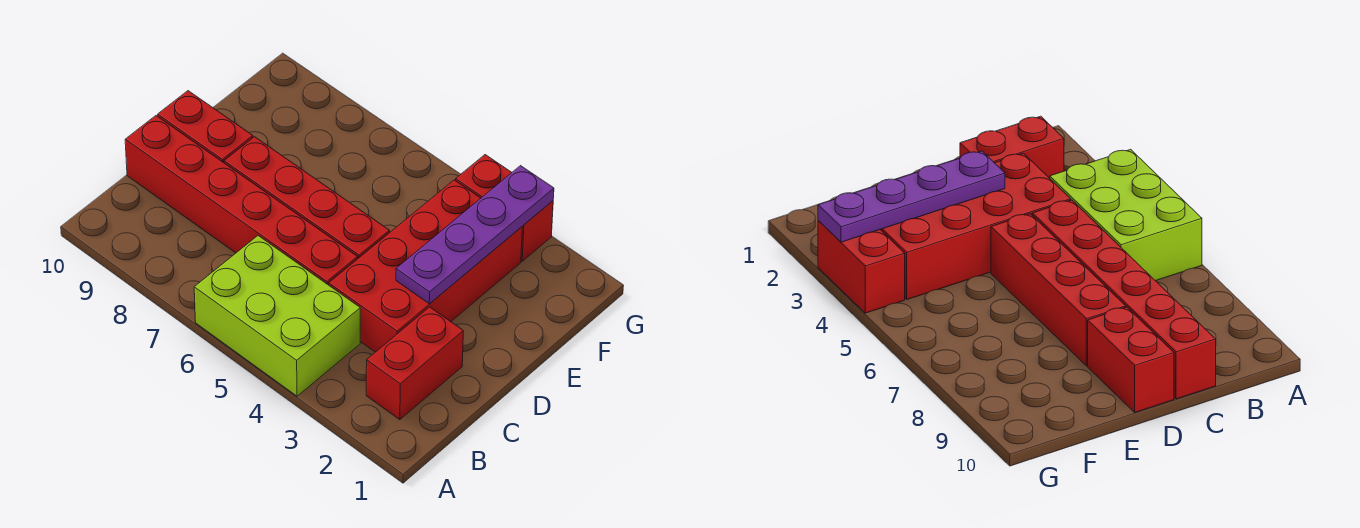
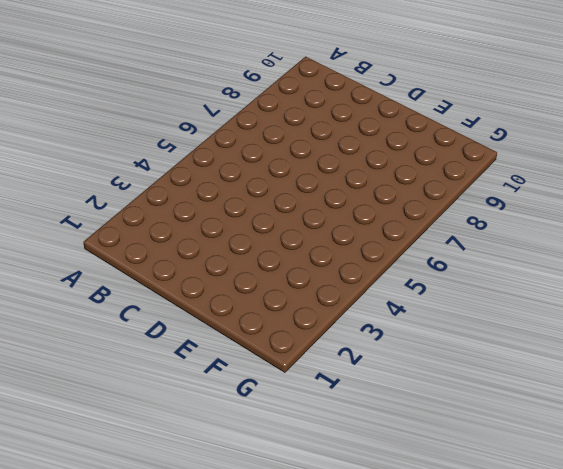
none -> lime 2x3 brick [194,236,360,396]
none -> red 1x2 brick [366,307,463,420]

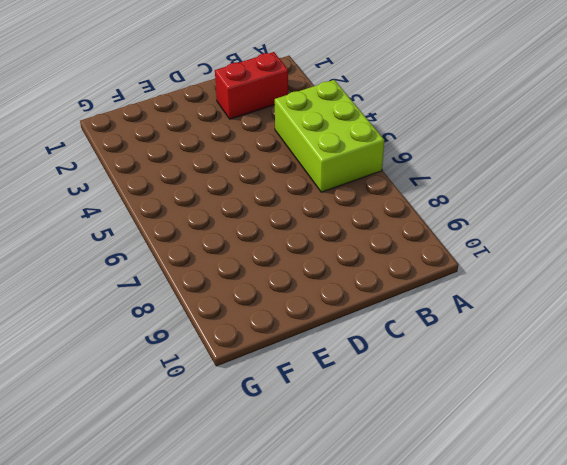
none -> red 2x4 brick [329,180,522,352]
none -> red 1x6 brick [125,116,358,285]

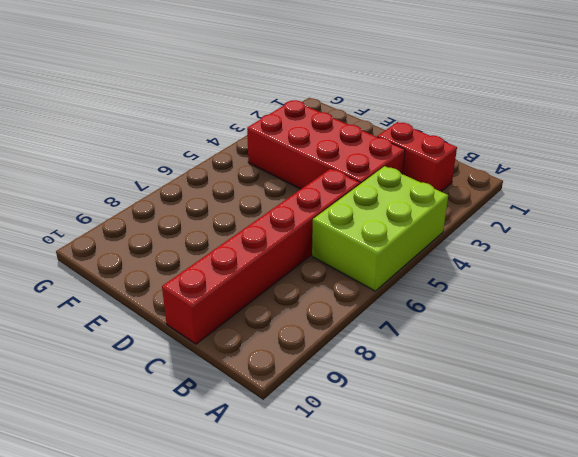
none -> red 1x4 brick [224,137,390,258]
none -> red 1x2 brick [158,91,253,163]

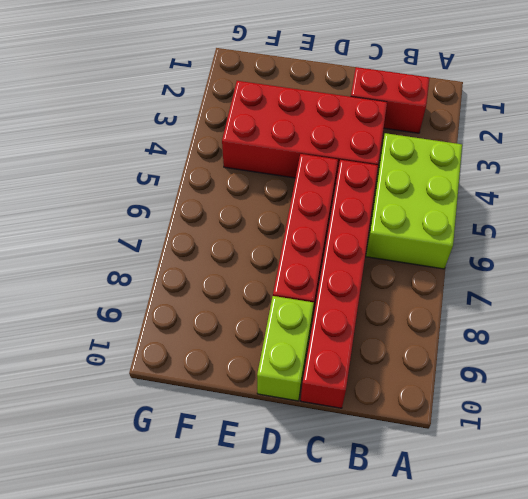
lime 1x2 brick [257,296,314,401] -> red 1x2 brick [158,91,253,163]
none -> red 1x2 brick [456,155,553,261]
none -> purple 1x4 plate [396,166,554,304]

